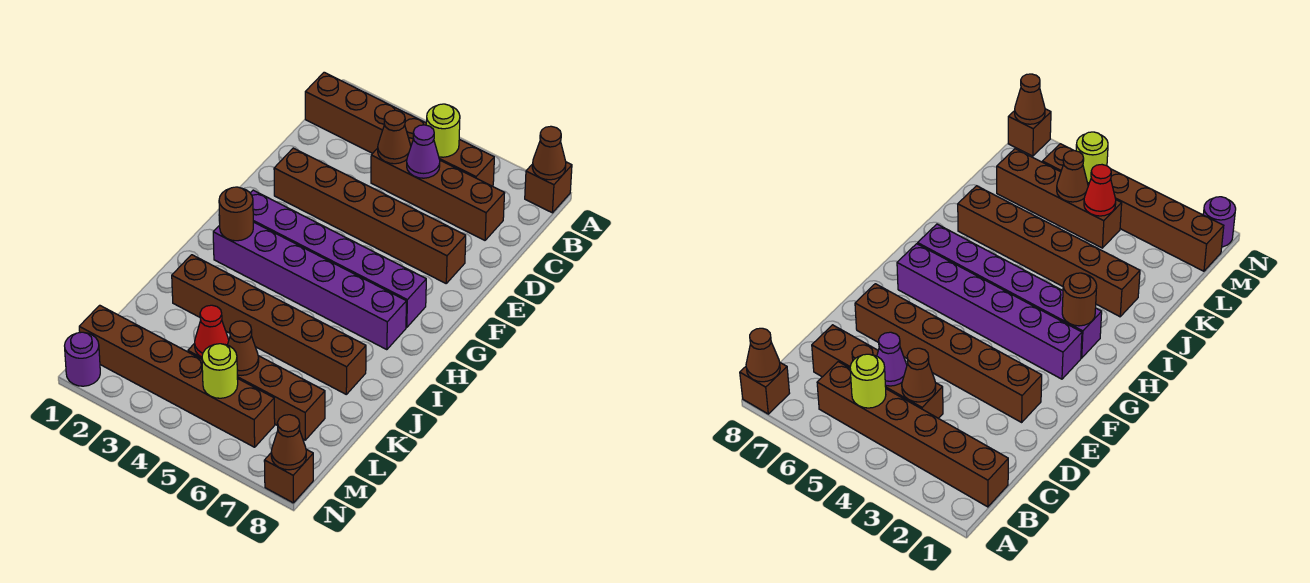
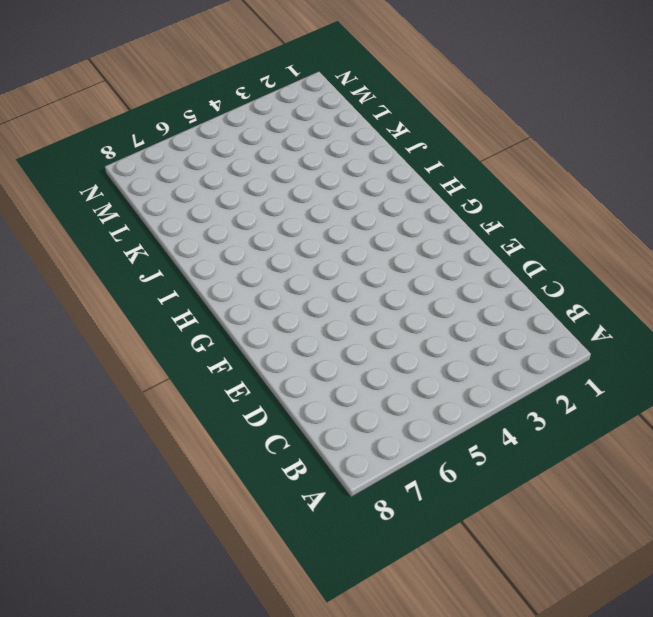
none -> brown 1x1 brick [525,162,572,213]
none -> brown 1x6 brick [305,72,494,186]
none -> brown 1x4 brick [371,148,505,240]

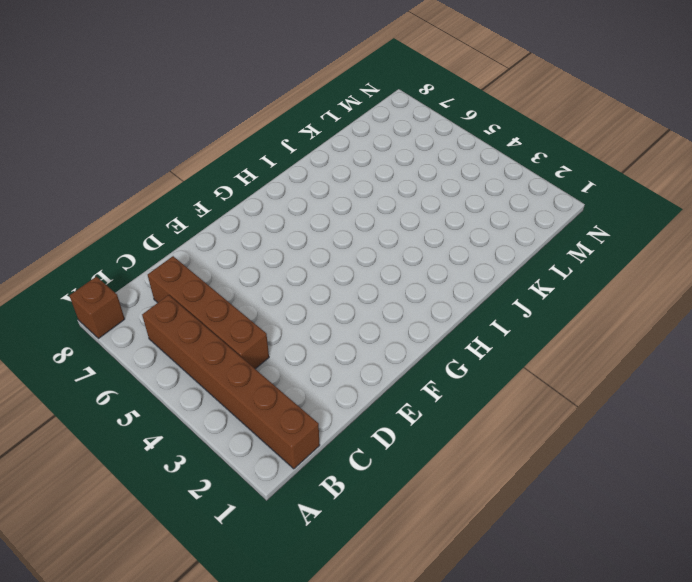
none -> brown 1x6 brick [274,148,466,283]
none -> purple 1x6 brick [250,190,426,327]
none -> purple 1x6 brick [213,222,406,350]

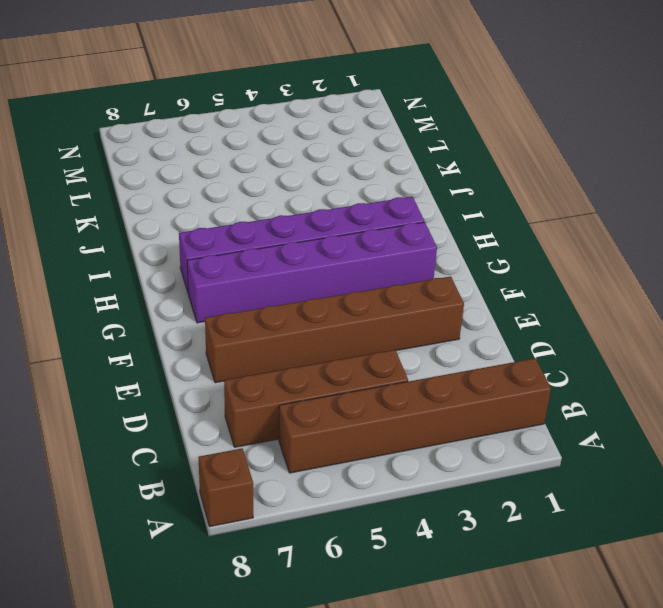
none -> brown 1x6 brick [172,255,366,394]
none -> brown 1x4 brick [188,343,325,440]
none -> brown 1x6 brick [79,305,275,447]

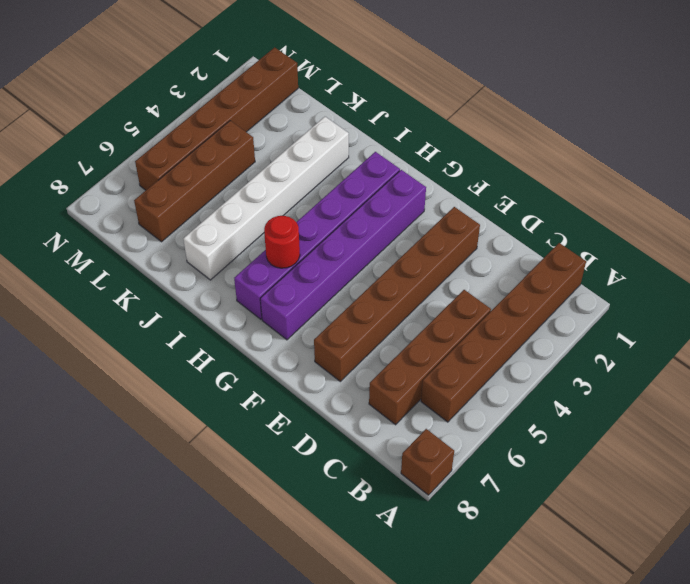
red 1x1 round brick [264,216,300,268] -> none
white 1x6 brick [183,117,349,280] -> brown 1x6 brick [172,255,366,394]
none -> purple 1x1 round brick [65,332,100,386]
none -> brown 1x1 brick [264,449,313,503]
none -> brown 1x1 cone [532,126,566,180]

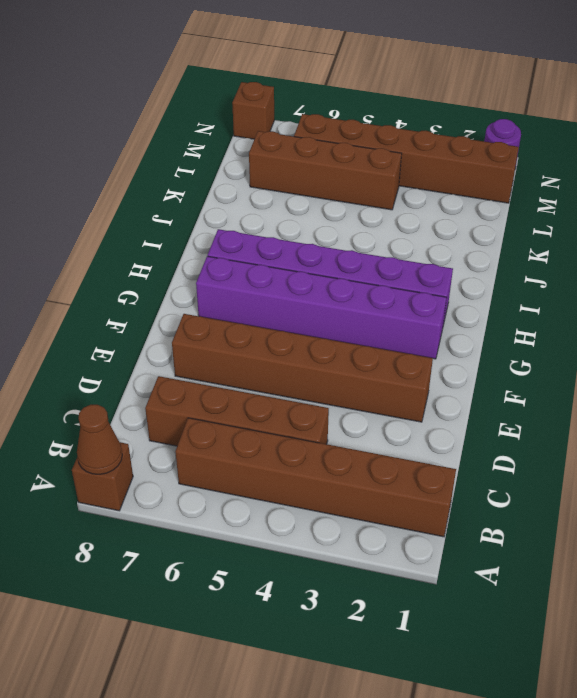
none -> brown 1x6 brick [172,255,366,394]
none -> lime 1x1 round brick [426,104,460,157]
none -> brown 1x1 cone [378,110,411,164]

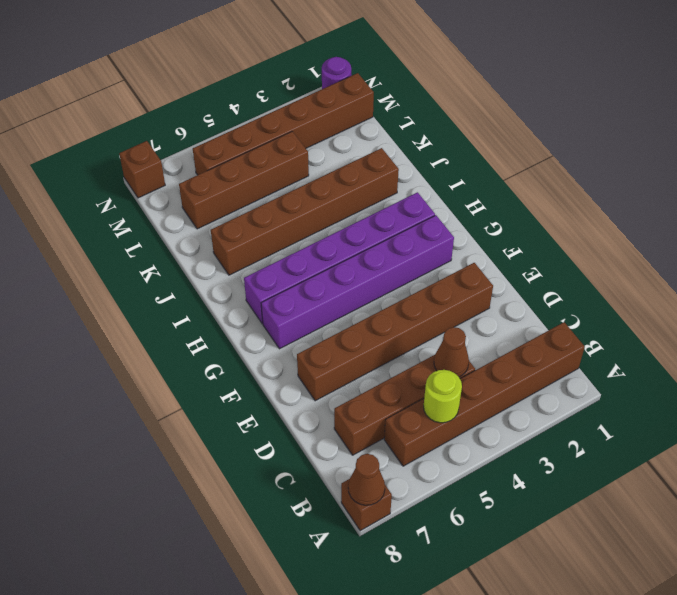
none -> purple 1x1 cone [407,125,440,178]
none -> brown 1x1 round brick [219,187,253,241]
none -> red 1x1 cone [195,305,229,357]

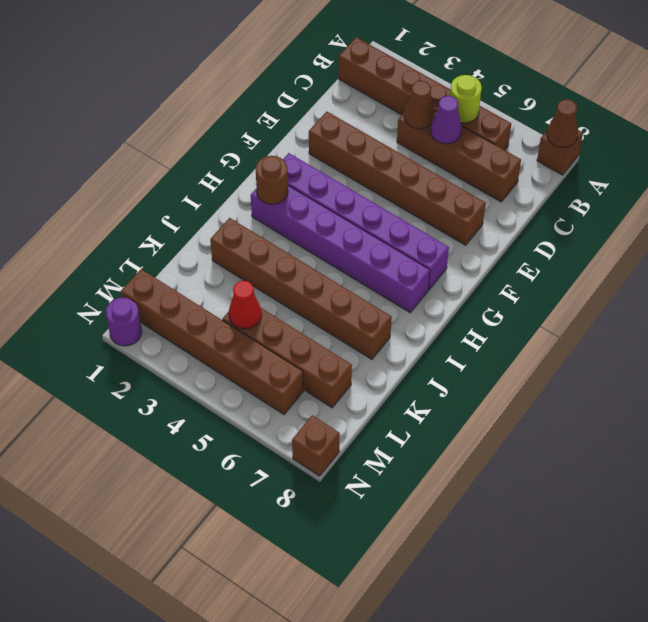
none -> brown 1x1 cone [228,321,259,375]
none -> lime 1x1 round brick [202,344,238,398]
none -> brown 1x1 cone [271,415,306,470]

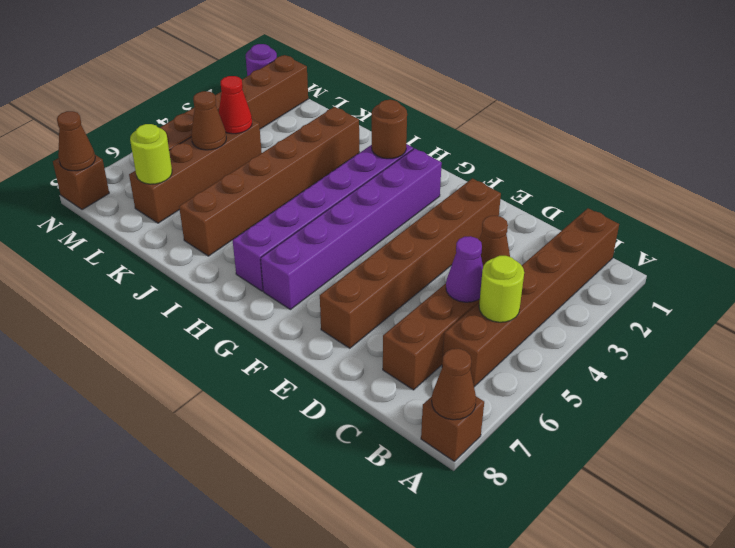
lime 1x1 round brick [130,124,172,184] -> lime 1x1 round brick moved to [202,344,238,398]

